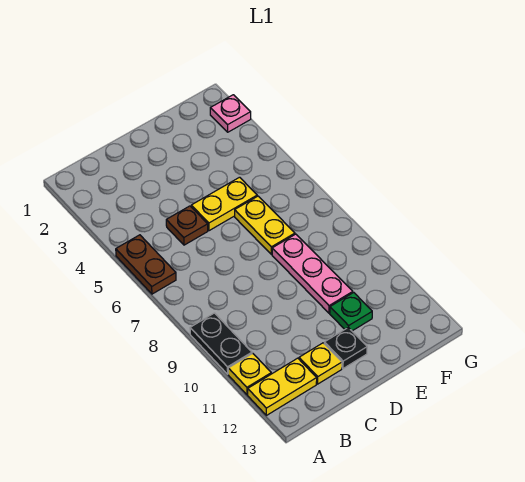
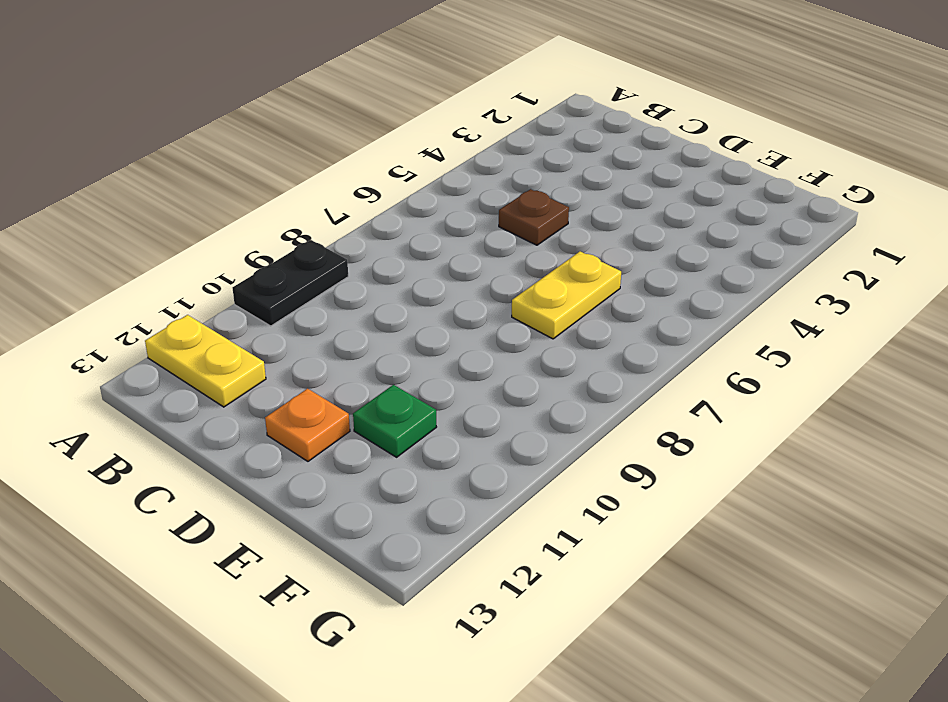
orange 1x1 plate [265,389,350,461] -> black 1x1 plate [324,327,367,368]
none -> brown 1x2 plate [116,235,176,294]
none -> yellow 1x1 plate [228,353,271,395]
none -> yellow 1x1 plate [299,343,342,384]

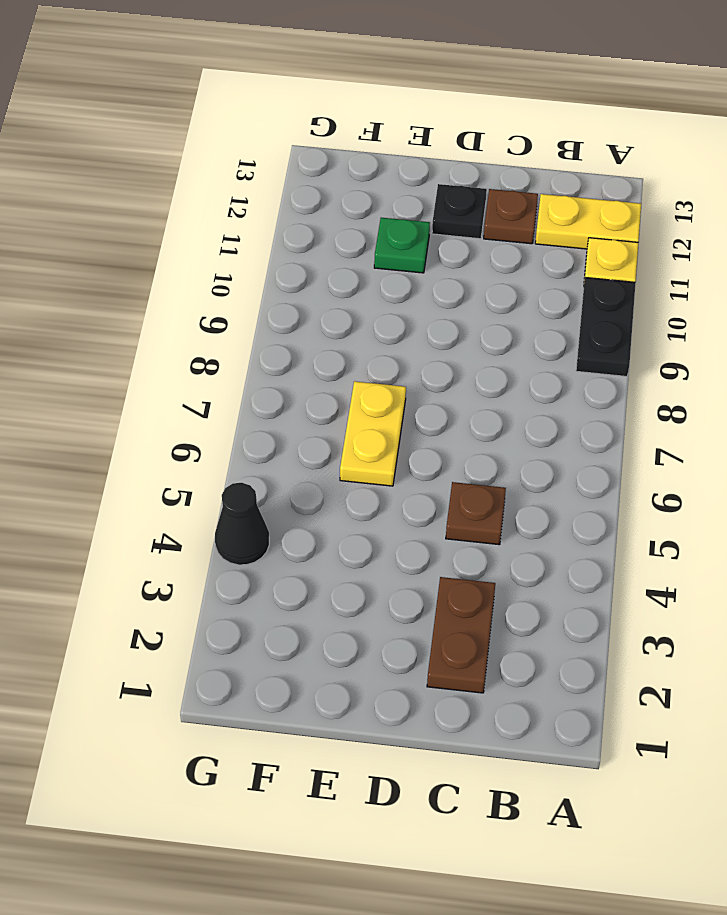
brown 1x2 plate [427,577,495,693] -> brown 1x2 plate moved to [116,235,176,294]
brown 1x1 plate [484,189,538,244] -> yellow 1x1 plate [299,343,342,384]
black 1x1 cone [215,483,269,565] -> none
none -> yellow 1x2 plate [191,177,257,231]
none -> pink 1x3 plate [272,234,353,313]
none -> pink 1x1 plate [210,95,251,132]

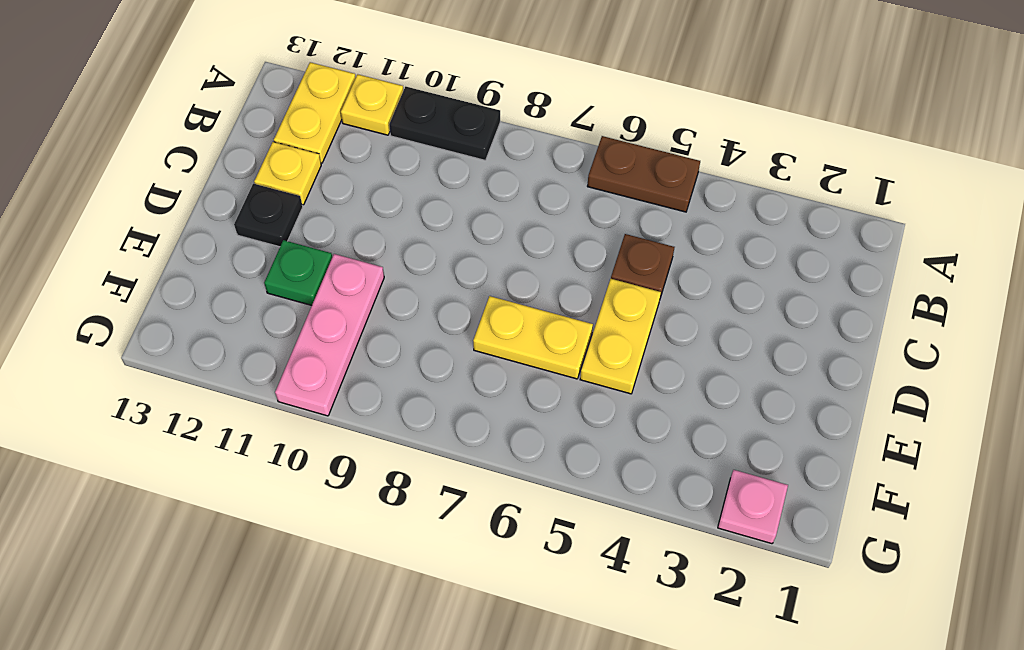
pink 1x3 plate [275,254,384,416] -> pink 1x3 plate turned to [272,234,353,313]

